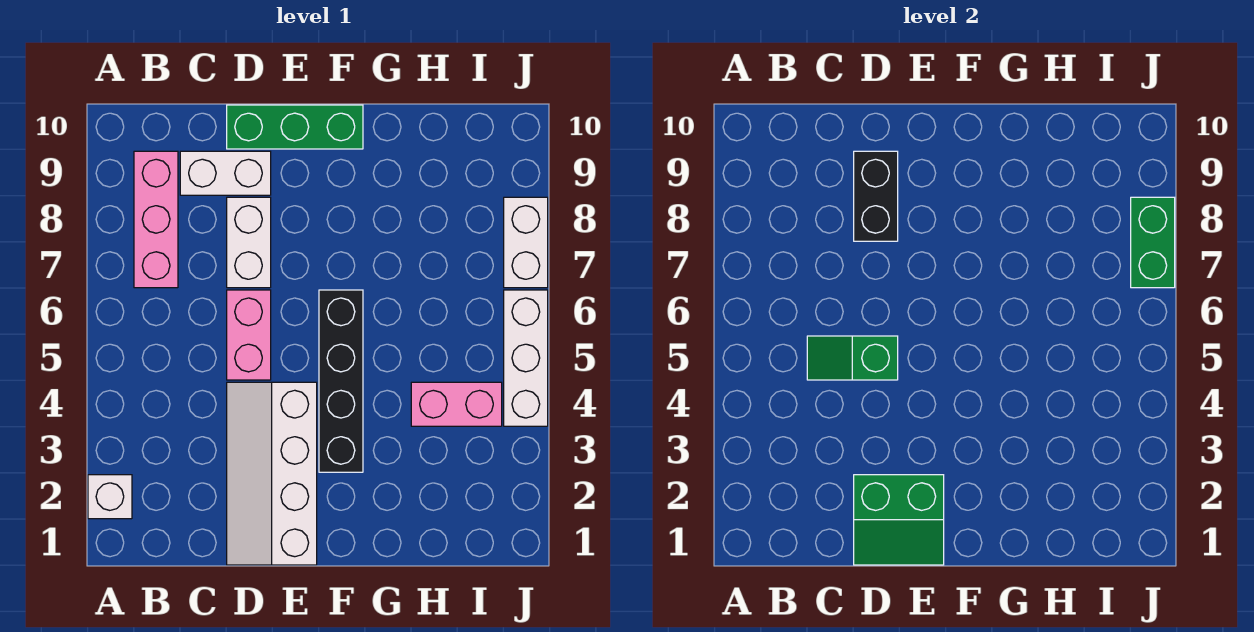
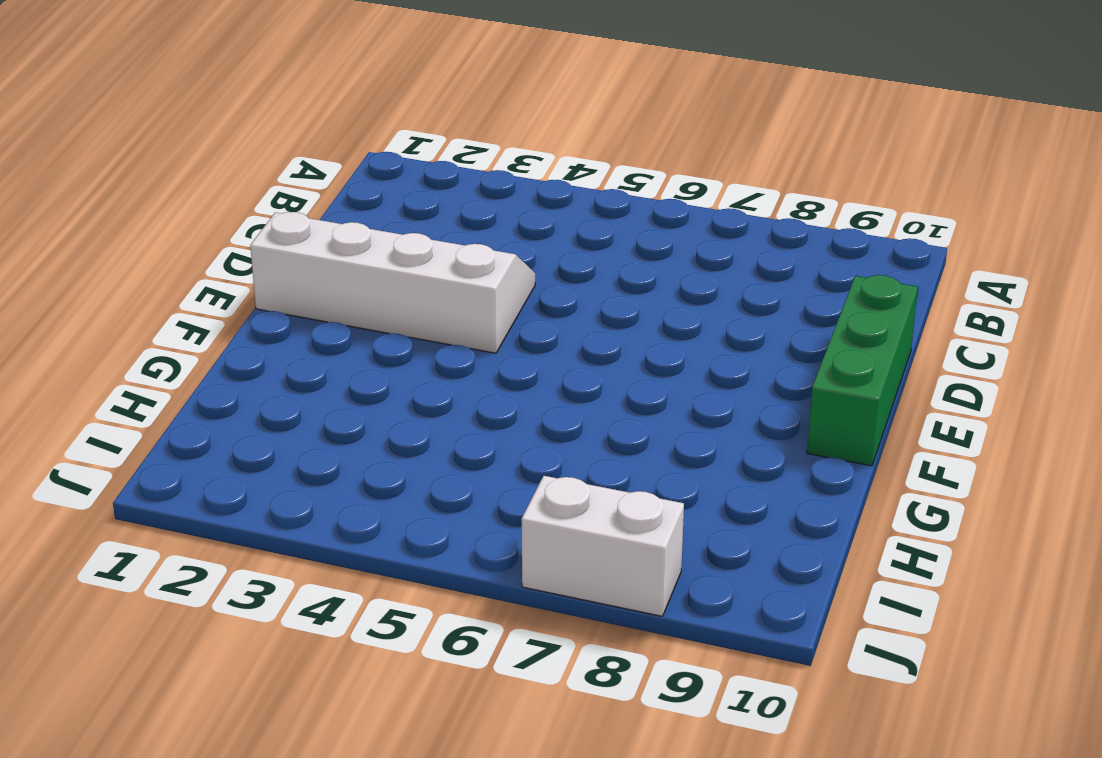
none -> white 1x1 brick [88,475,132,519]
none -> pink 1x3 brick [134,151,178,288]
none -> white 1x2 brick [180,151,271,195]

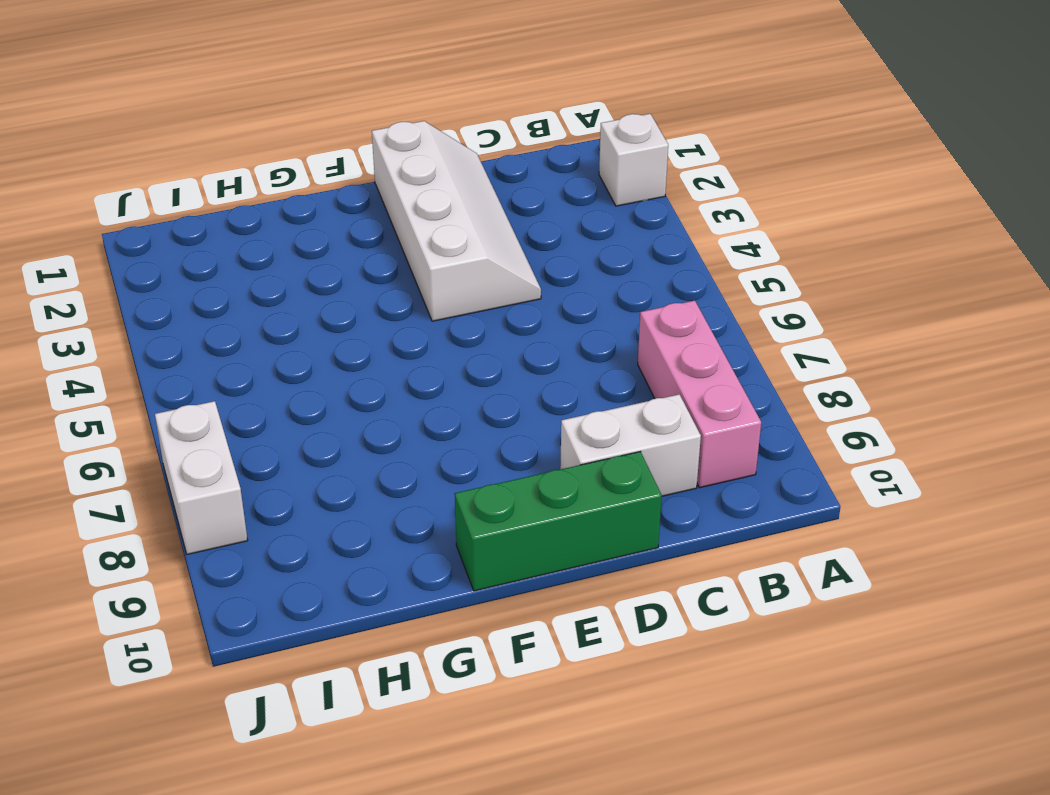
none -> pink 1x2 brick [227,290,271,380]
none -> white 1x2 brick [227,197,271,288]
none -> black 1x4 brick [319,290,363,472]

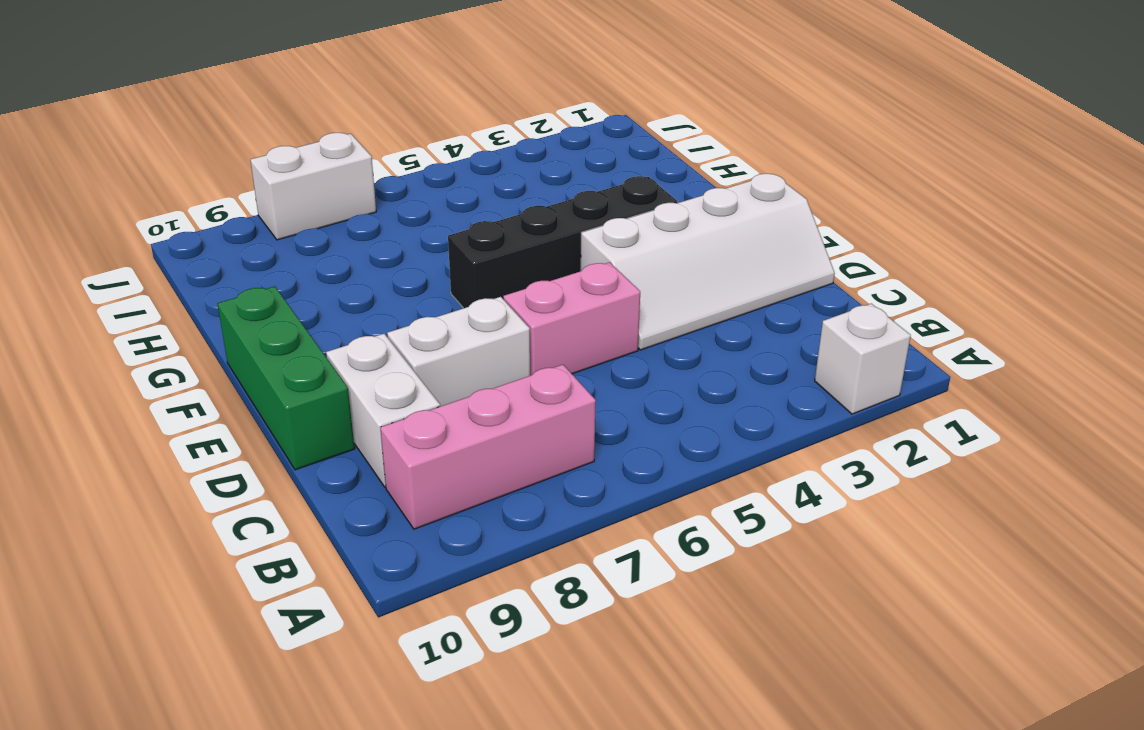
none -> pink 1x2 brick [411,382,502,426]
none -> white 1x3 brick [504,290,548,426]
none -> green 1x2 slope [807,336,898,380]

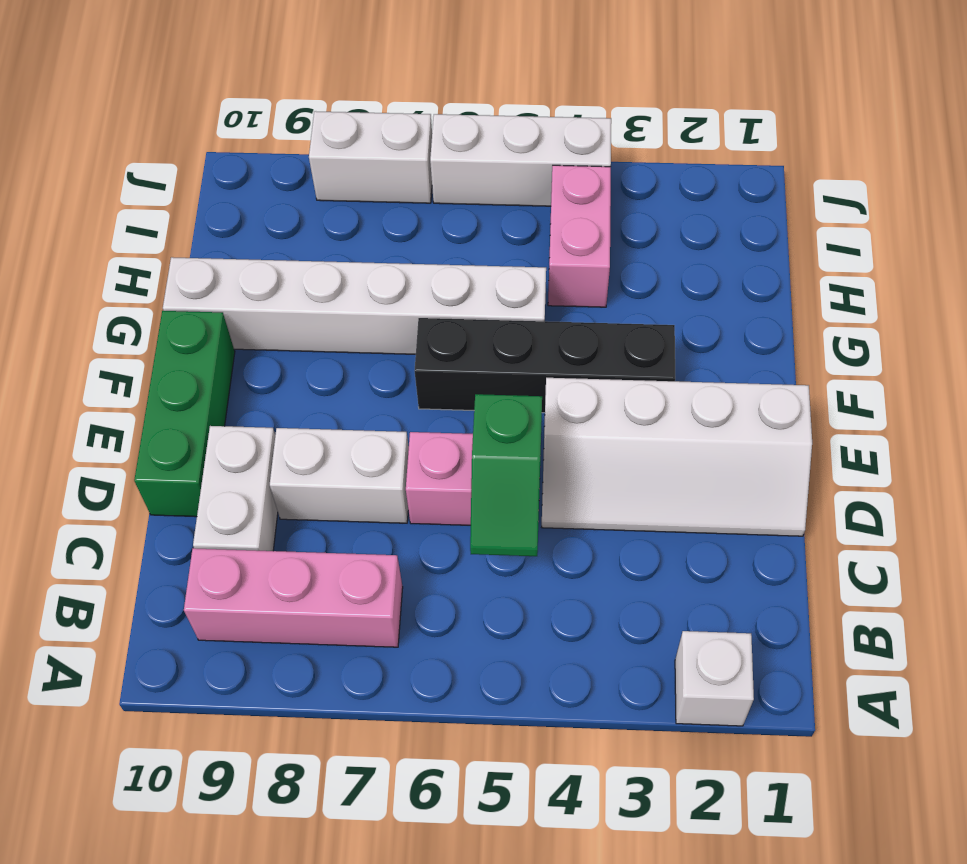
white 1x6 brick [163,257,546,354] -> none
none -> green 2x2 slope [854,475,944,565]
none -> black 1x2 brick [854,151,898,241]
none -> green 1x2 brick [1131,197,1175,288]

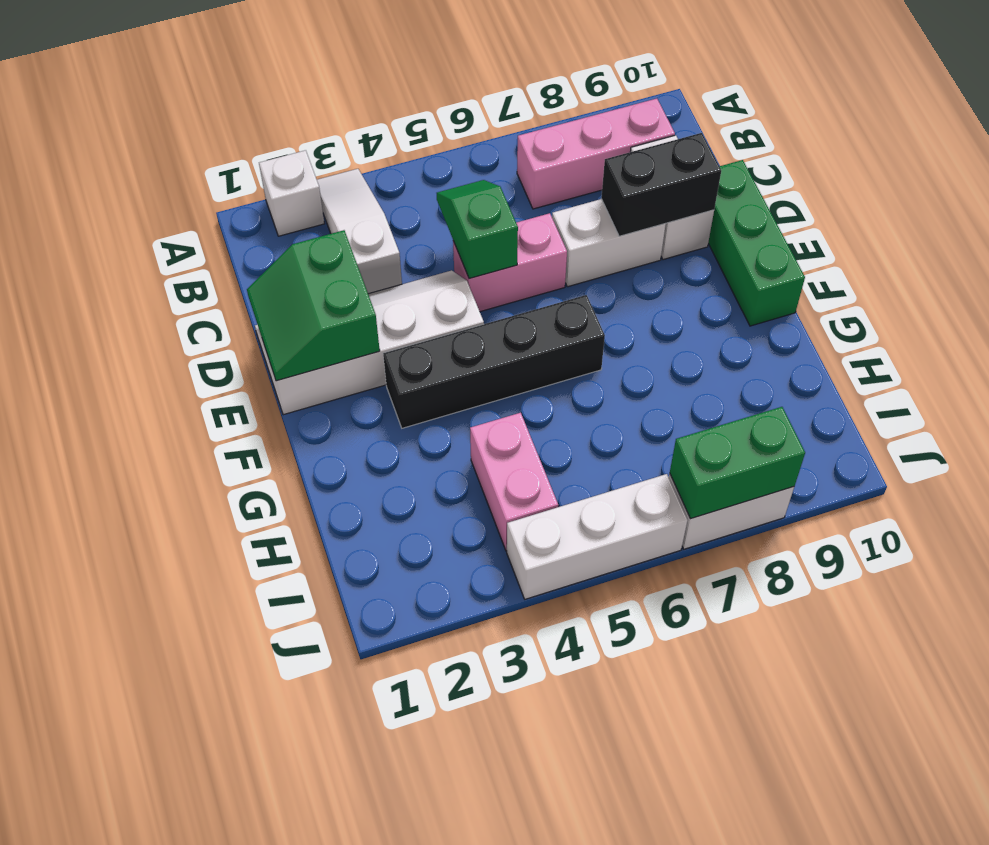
white 1x3 slope [317,169,402,294] -> none

